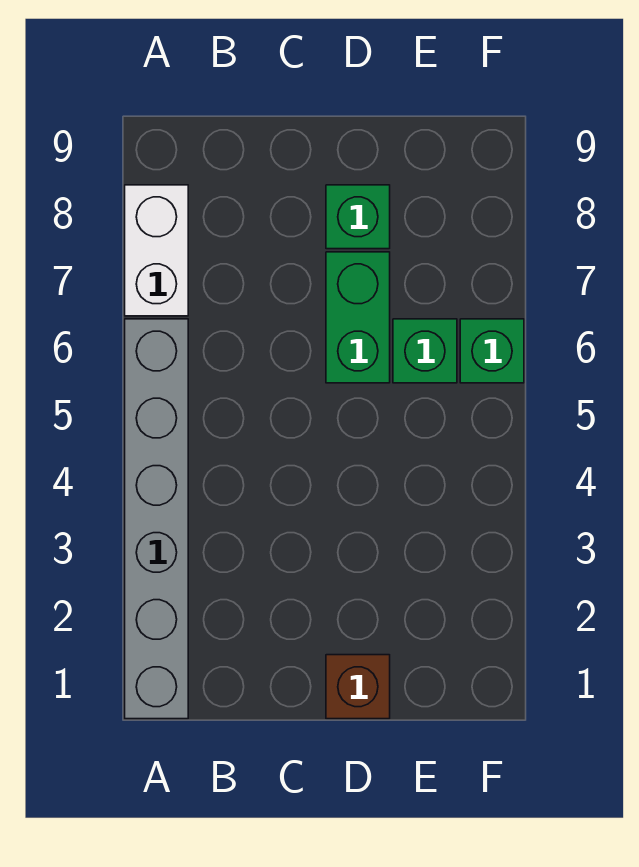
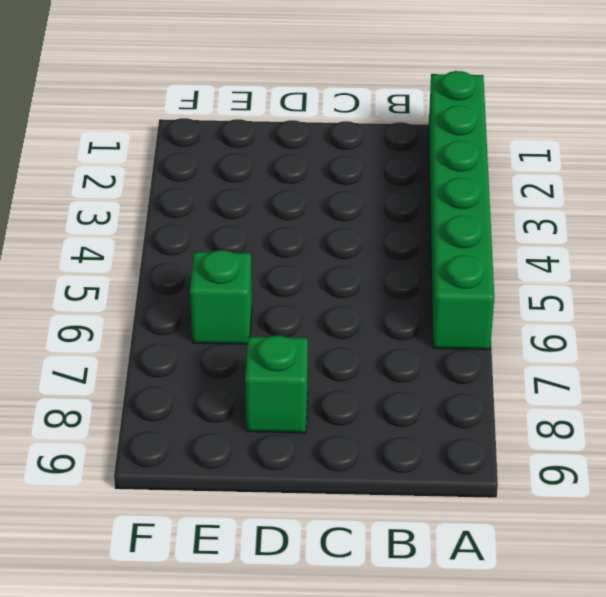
green 1x6 brick [429,71,494,350] -> grey 1x6 brick [125,319,188,719]
none -> white 1x2 brick [125,185,188,316]
none -> brown 1x1 brick [326,655,390,719]

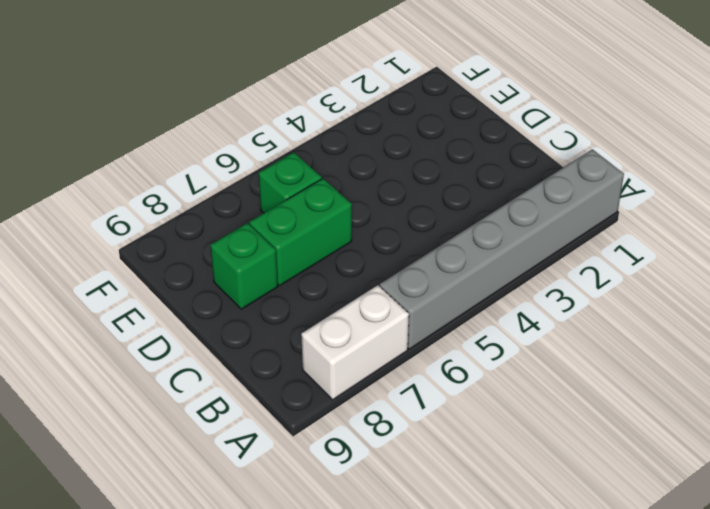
none -> brown 1x1 brick [326,655,390,719]
none -> green 1x1 brick [460,319,524,383]

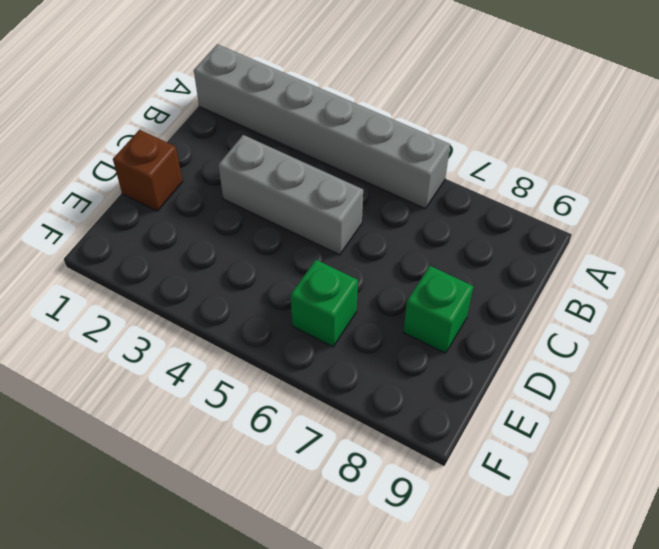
grey 1x3 brick [218,135,363,255] -> none
none -> white 1x2 brick [125,185,188,316]
none -> green 1x2 brick [326,252,390,383]

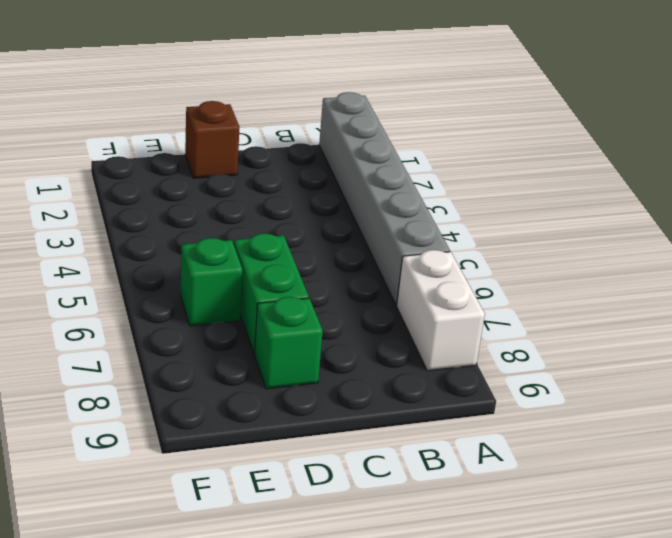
none -> green 1x1 brick [460,319,524,383]

